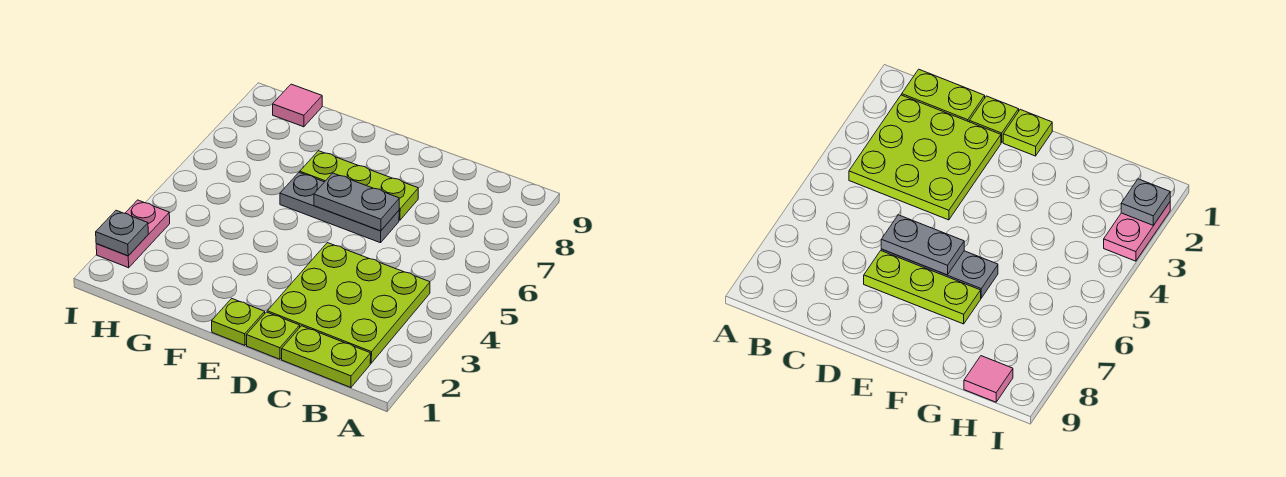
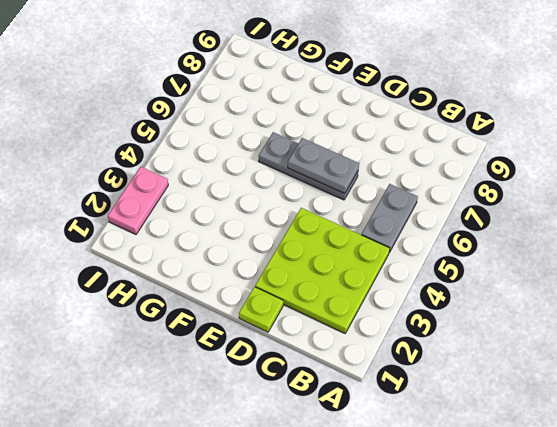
grey 1x2 plate [362,184,418,252] -> none
none -> lime 1x2 plate [282,326,371,387]
none -> lime 1x3 plate [300,151,418,220]

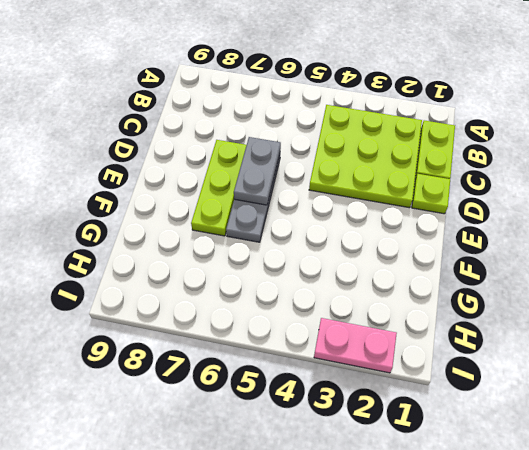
none -> lime 1x1 plate [212,298,265,345]
none -> pink 1x1 tile [273,84,322,127]

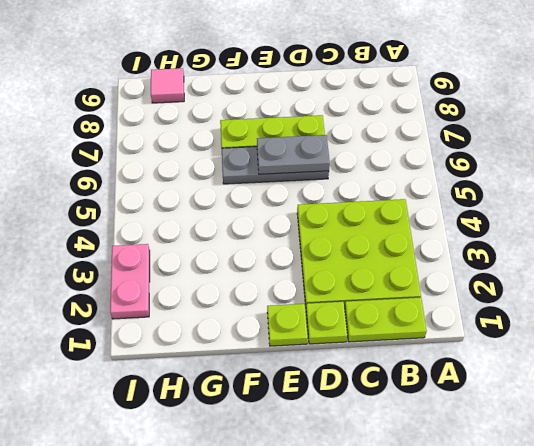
none -> grey 1x1 plate [96,210,148,256]

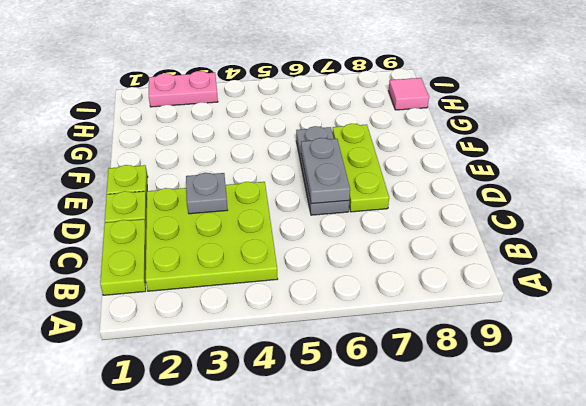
grey 1x1 plate [186,173,228,214] -> grey 1x1 plate moved to [96,210,148,256]

